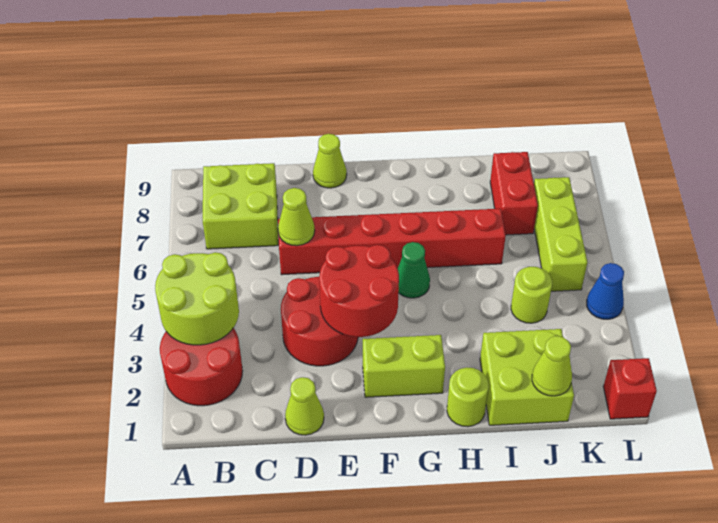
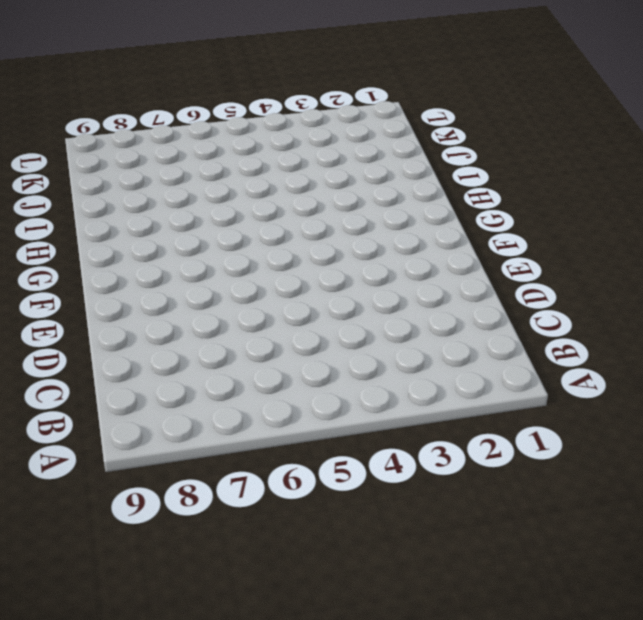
none -> red 2x2 round brick [160,328,243,406]
none -> lime 2x2 brick [203,163,278,249]
none -> lime 1x1 cone [285,377,324,435]

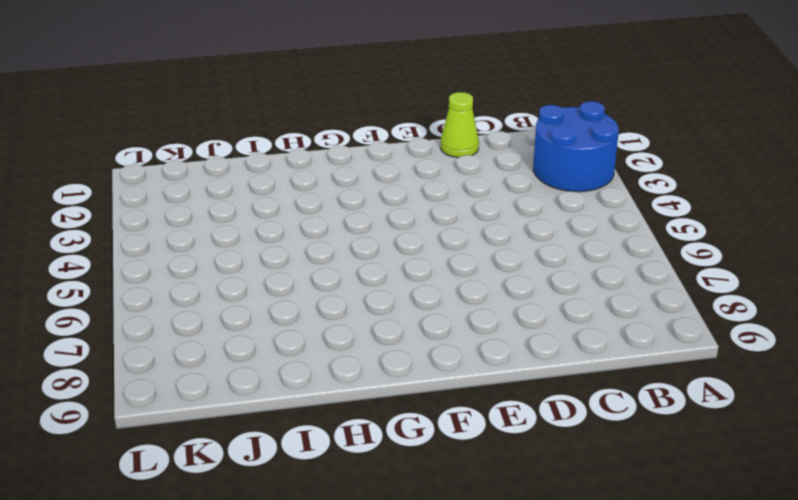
blue 2x2 round brick [533,101,619,192] -> red 2x2 round brick [160,328,243,406]
none -> lime 2x2 brick [203,163,278,249]
none -> red 2x2 round brick [281,277,358,366]
none -> red 1x6 brick [278,209,506,275]

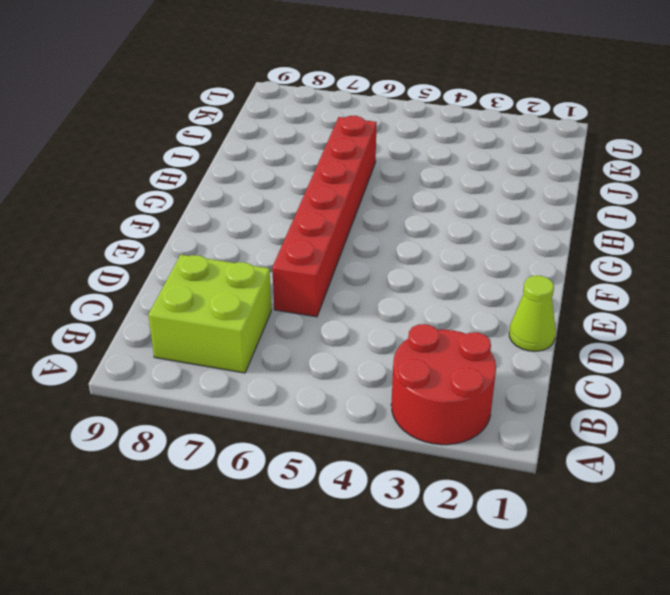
none -> red 2x2 round brick [281,277,358,366]
none -> lime 1x1 cone [313,134,347,188]
none -> lime 1x2 brick [363,335,445,397]

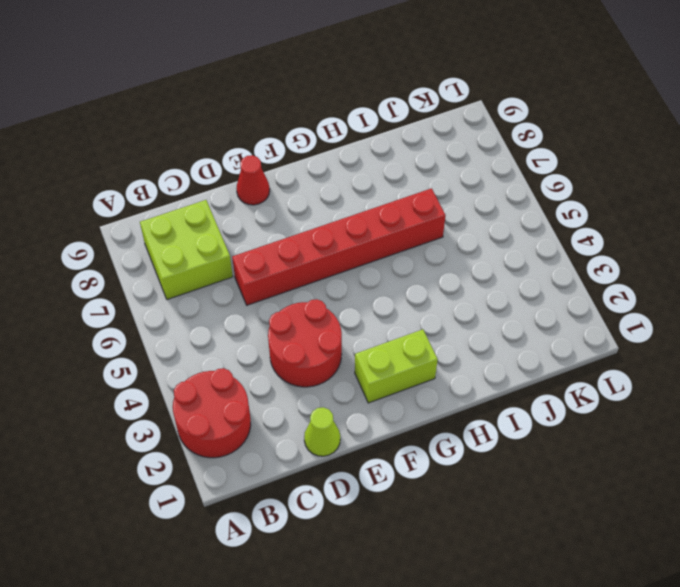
red 1x1 cone [236,155,270,205] -> lime 1x1 cone [313,134,347,188]
none -> green 1x1 cone [398,242,430,298]
none -> lime 1x1 round brick [447,368,489,427]
none -> lime 2x2 brick [480,329,574,425]

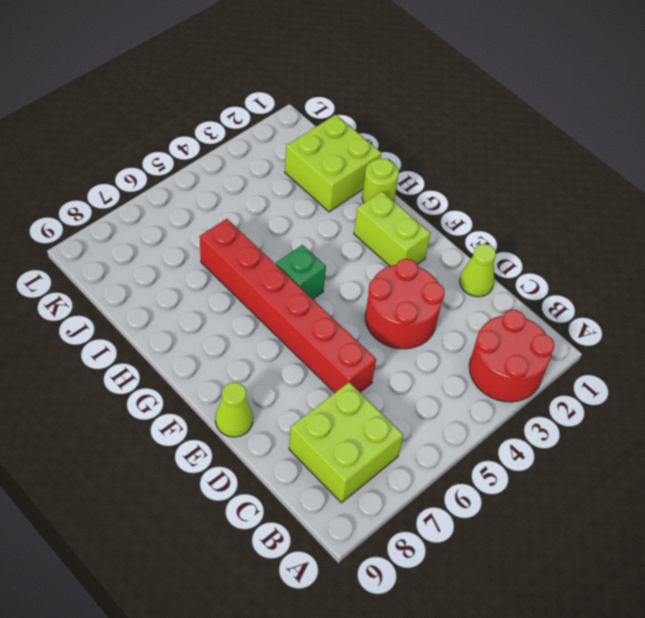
green 1x1 brick [276,245,326,299] -> green 1x1 cone [398,242,430,298]
none -> lime 1x1 round brick [511,267,552,323]
none -> red 1x2 brick [490,152,538,235]
none -> lime 1x3 brick [534,177,587,291]

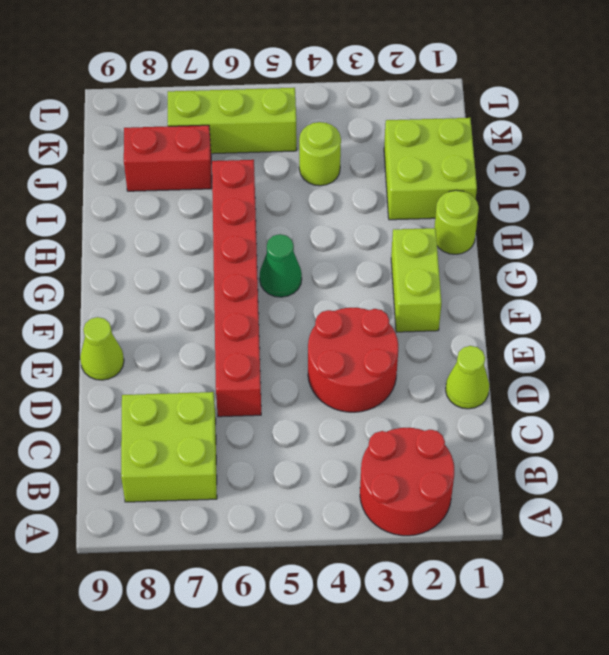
none -> red 1x1 brick [603,358,657,419]
none -> blue 1x1 cone [587,263,624,319]
none -> lime 2x2 round brick [155,252,239,345]

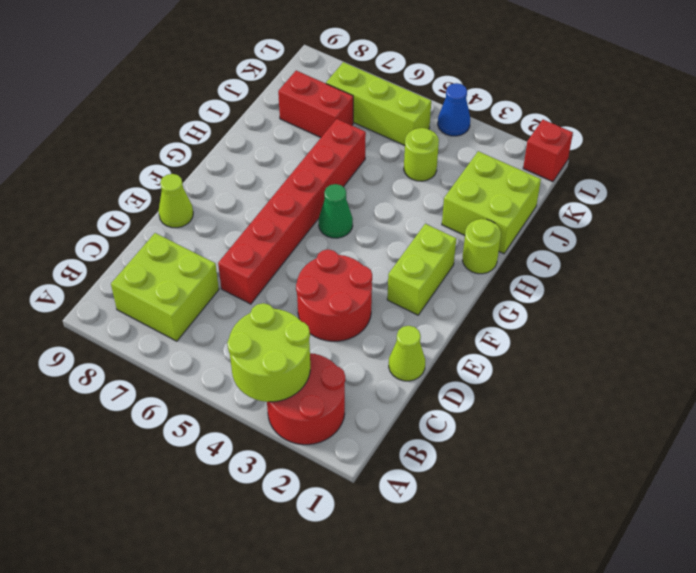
none -> lime 1x1 cone [278,188,315,246]
none -> red 2x2 round brick [319,245,399,337]
none -> lime 1x1 cone [532,336,572,396]

